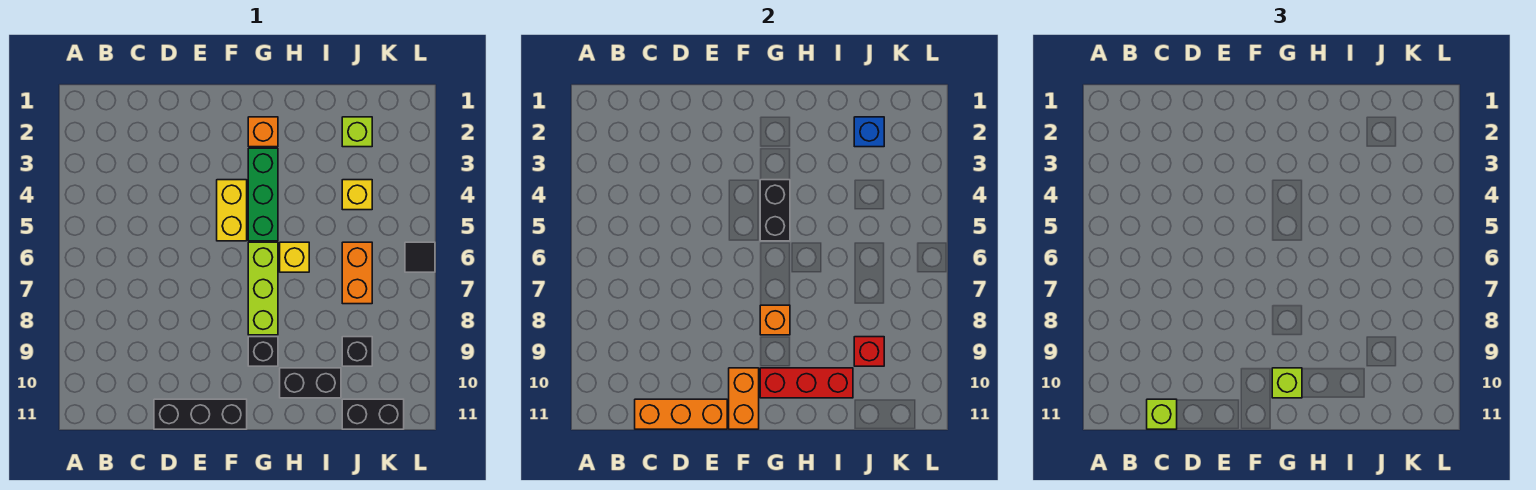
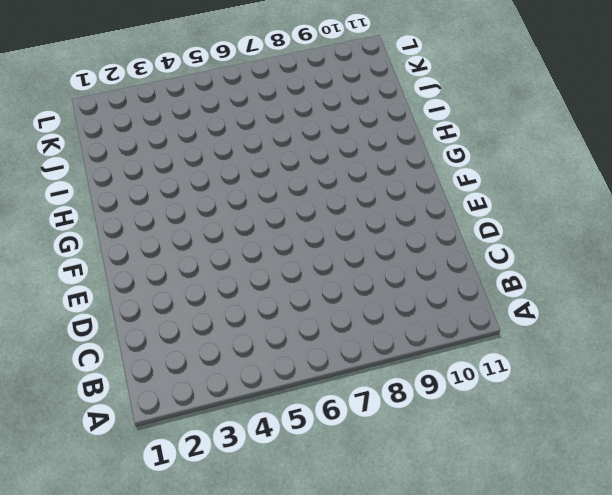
none -> black 1x3 brick [154,399,247,429]
none -> yellow 1x2 brick [217,180,247,241]
none -> orange 1x1 brick [248,117,278,147]

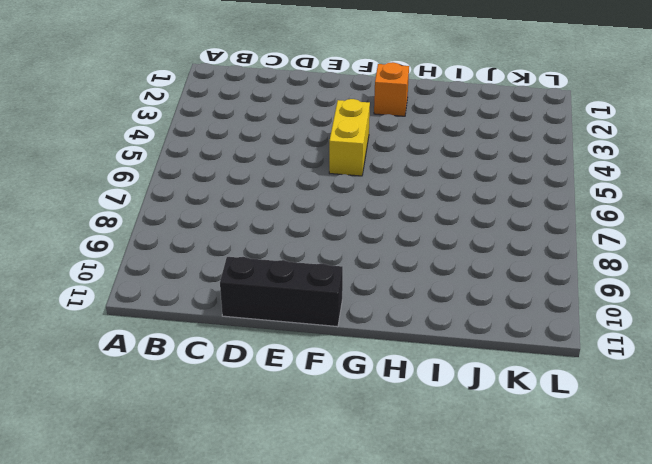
none -> green 1x3 brick [248,148,278,241]
none -> lime 1x3 brick [248,242,278,335]
none -> black 1x1 brick [248,337,278,366]

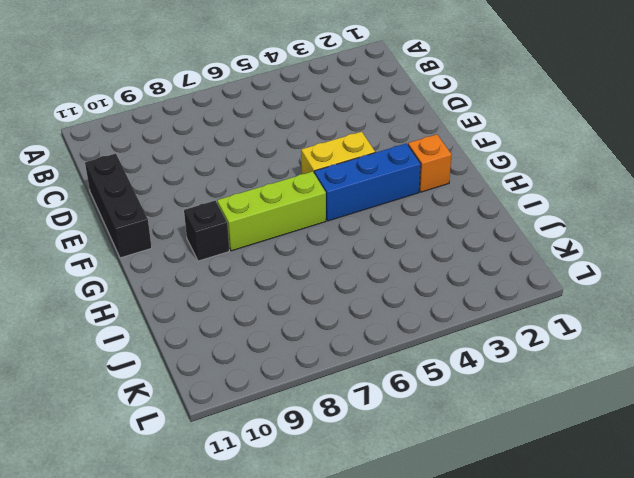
blue 1x3 brick [314,143,421,221] -> green 1x3 brick [248,148,278,241]
none -> yellow 1x1 brick [280,242,309,272]
none -> black 1x2 brick [280,368,341,398]
none -> lime 1x1 brick [342,117,372,147]

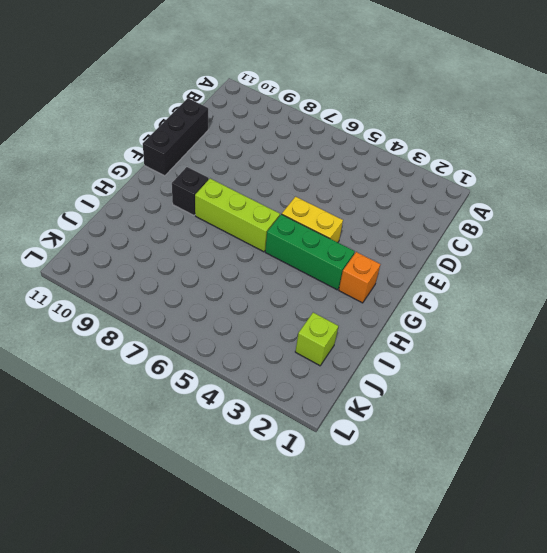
none -> yellow 1x1 brick [280,242,309,272]
none -> black 1x2 brick [280,368,341,398]
none -> yellow 1x1 brick [342,180,372,210]

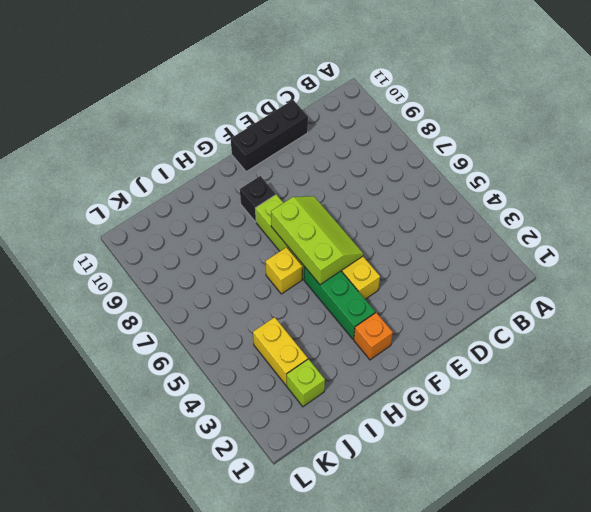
lime 2x3 slope [271,196,363,285] -> black 1x2 brick [760,180,790,241]
yellow 1x2 brick [253,317,308,385] -> yellow 1x1 brick [342,180,372,210]
none -> black 1x2 brick [280,368,341,398]
none -> orange 1x2 brick [342,242,372,304]
none -> black 1x1 brick [342,337,372,366]

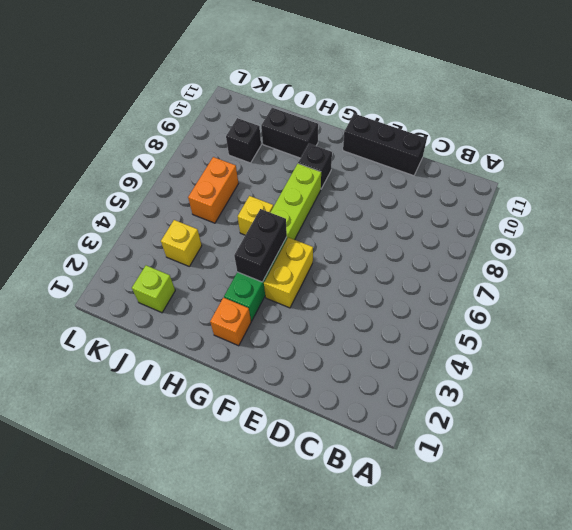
none -> black 1x2 brick [342,399,404,429]
none -> black 1x1 tile [405,242,435,272]
none -> orange 1x3 brick [635,399,727,429]

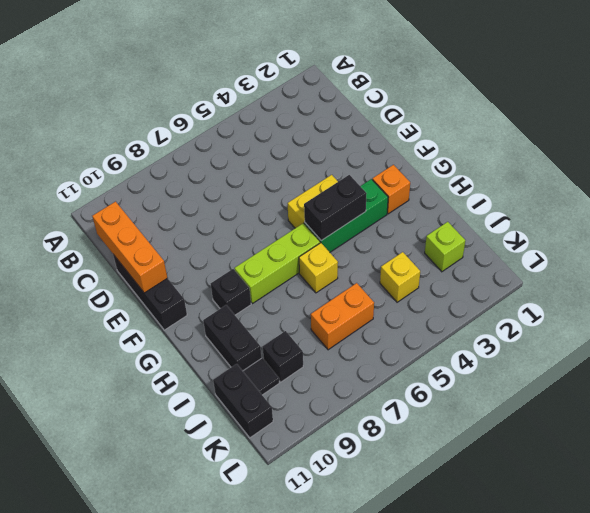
black 1x1 tile [243,358,279,395] -> black 1x1 tile moved to [405,242,435,272]
none -> orange 1x2 brick [729,368,759,429]
none -> orange 1x1 brick [760,305,790,335]
none -> red 1x3 brick [760,368,853,398]

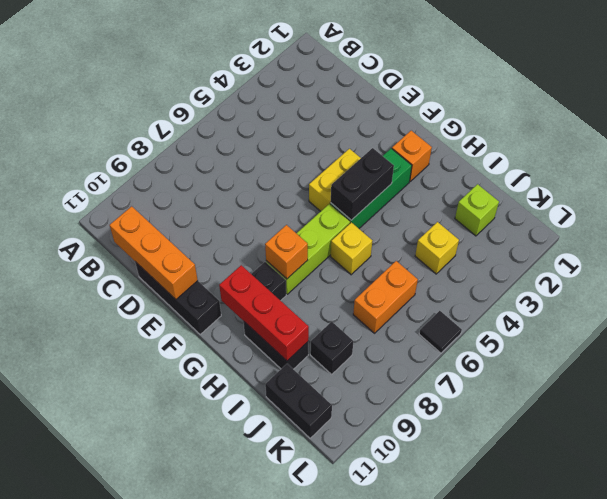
none -> orange 1x2 brick [729,368,759,429]
none -> blue 1x1 brick [854,117,884,147]
none -> red 1x1 brick [854,337,884,366]

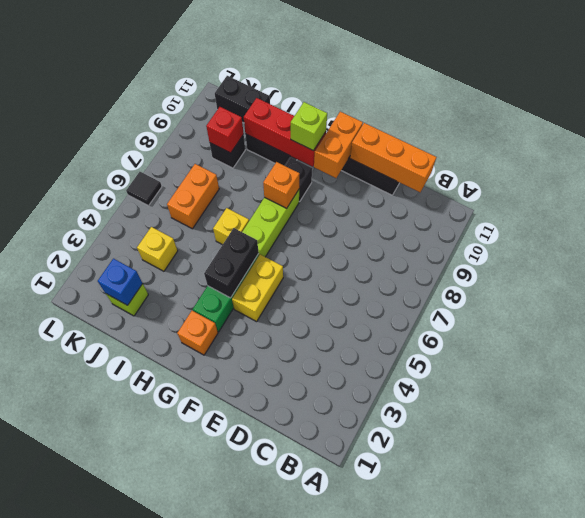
none -> lime 1x1 brick [1147,399,1177,429]

